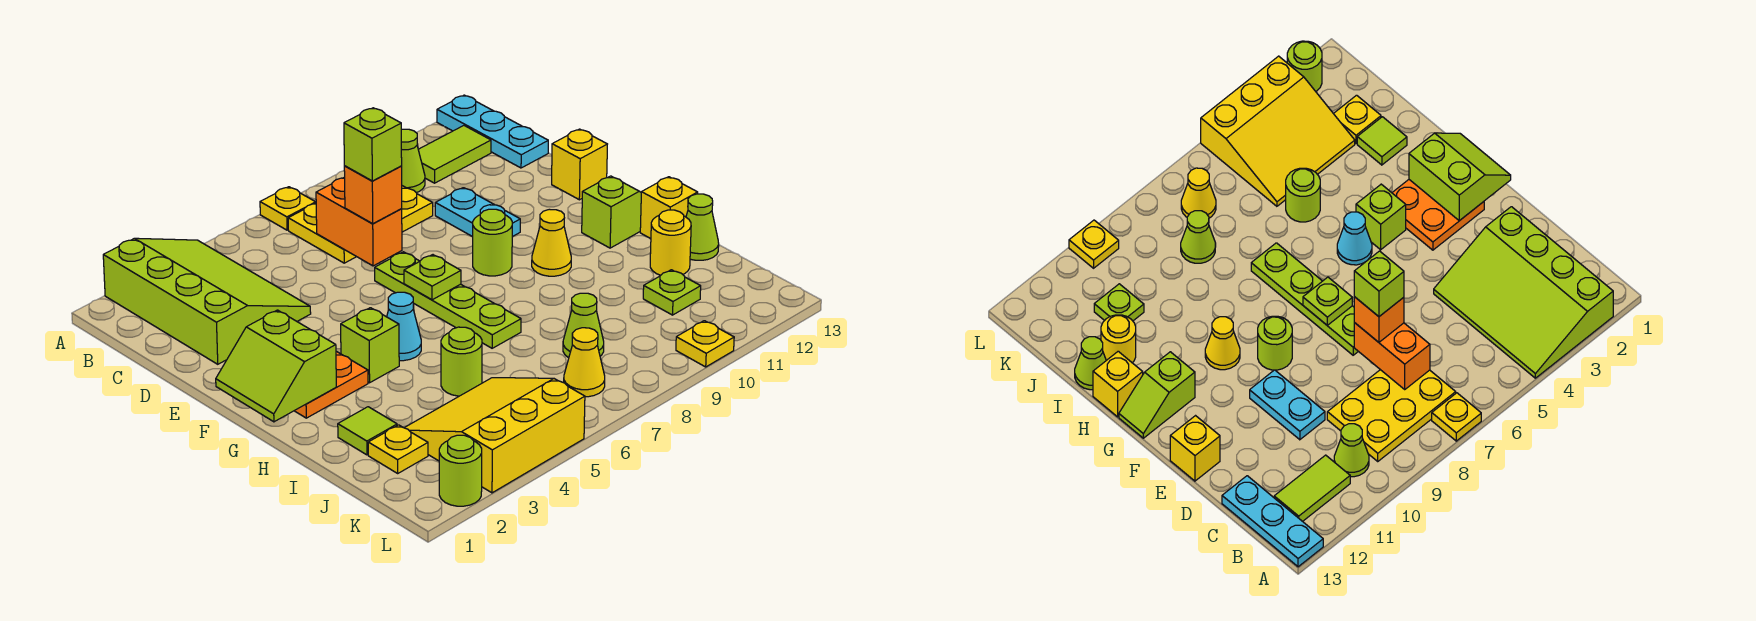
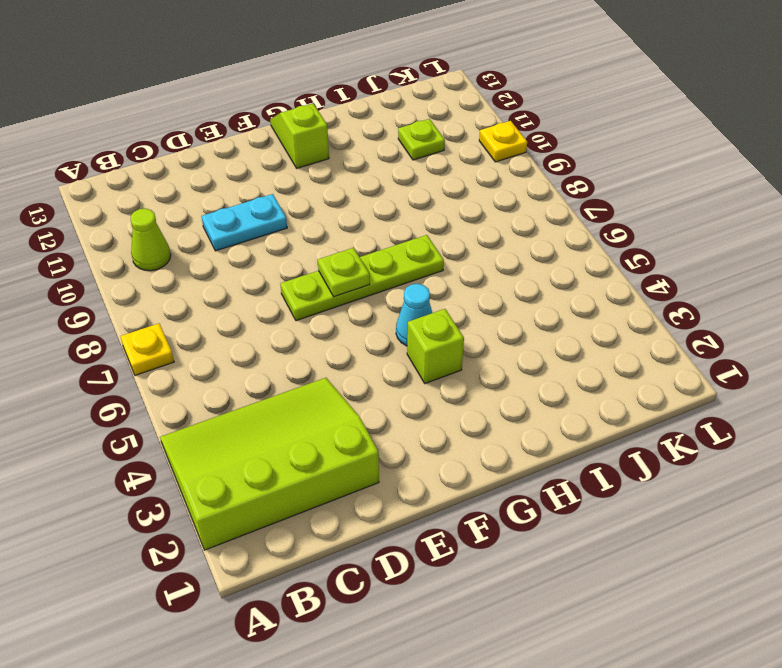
none -> cyan 1x3 plate [437,95,548,168]
none -> yellow 2x3 plate [288,186,433,263]
none -> lime 1x2 tile [418,126,491,183]
none -> yellow 1x1 brick [552,129,607,200]

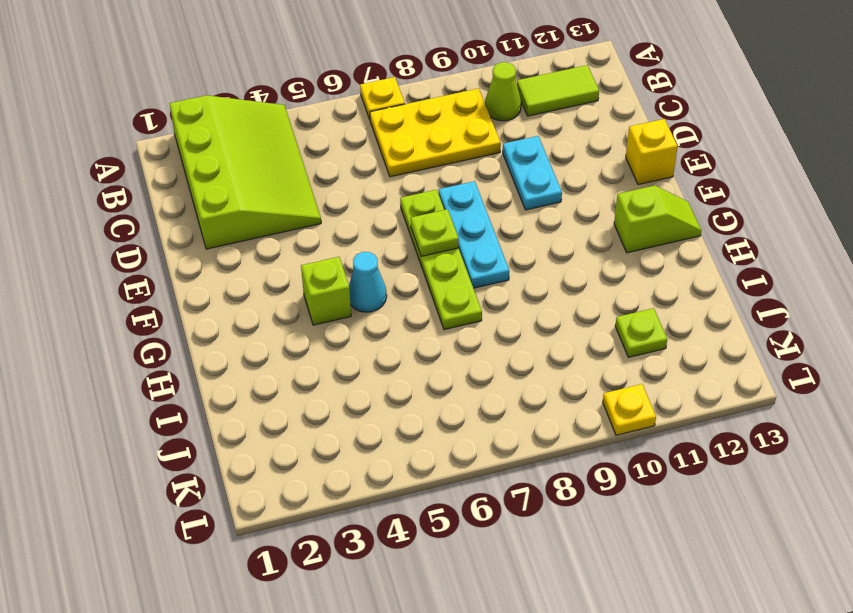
cyan 1x3 plate [439,181,509,288] -> cyan 1x3 plate moved to [437,95,548,168]
none -> orange 2x2 plate [295,351,368,418]
none -> lime 1x1 round brick [473,209,512,276]
none -> yellow 1x1 cone [532,209,571,276]
none -> yellow 1x1 brick [640,177,698,239]

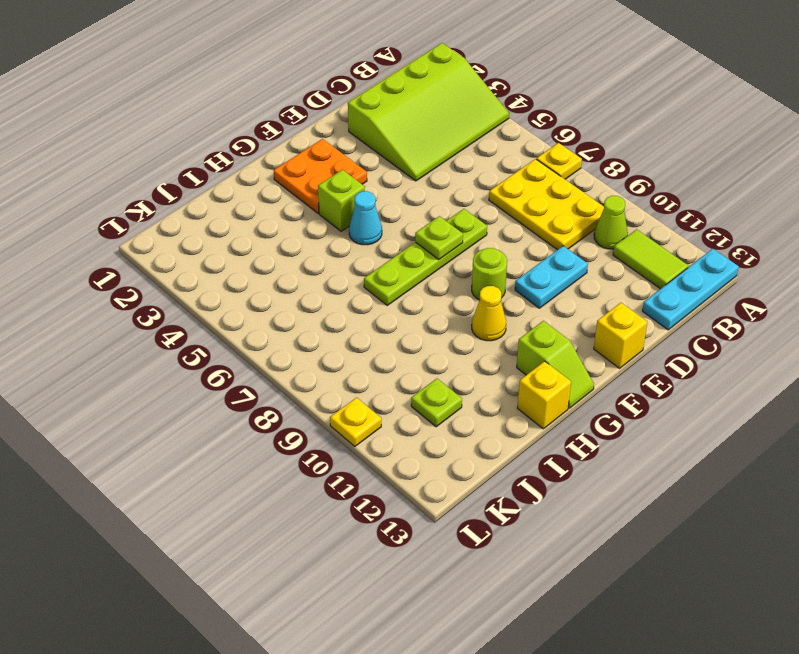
none -> lime 1x1 tile [338,407,397,455]
none -> lime 1x1 round brick [441,327,482,396]
none -> yellow 1x1 round brick [650,210,691,275]
none -> lime 1x1 cone [686,194,719,260]

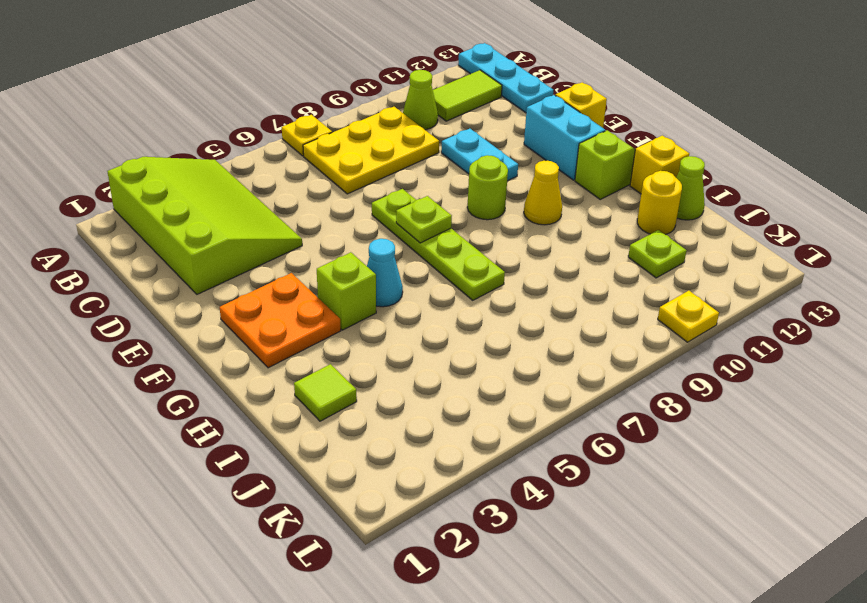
cyan 1x2 brick [524,95,605,180] -> none
none -> lime 1x1 round brick [441,327,482,396]
none -> yellow 1x1 plate [368,425,428,473]
none -> yellow 3x3 slope [405,378,585,493]
none -> lime 1x1 cone [563,293,604,358]

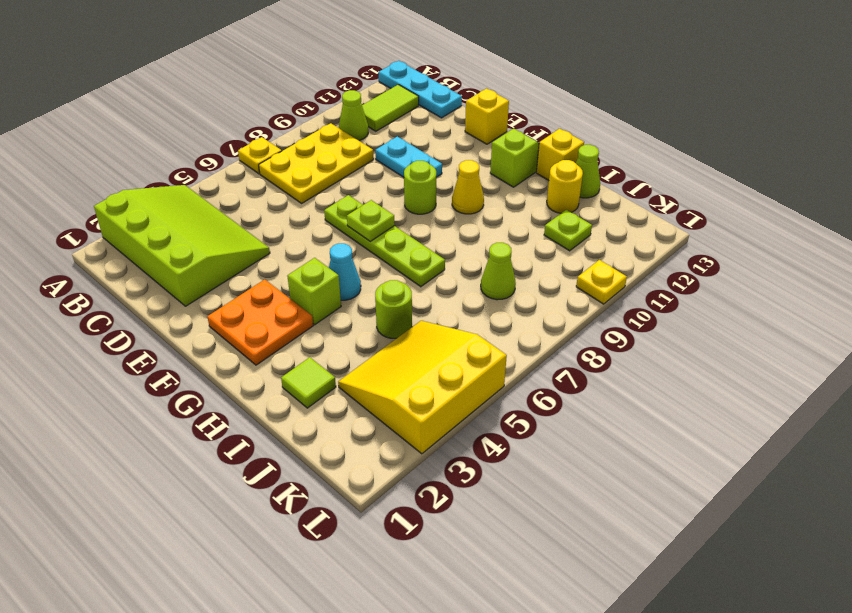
none -> yellow 1x1 plate [368,425,428,473]
none -> yellow 1x1 cone [564,328,605,397]
none -> lime 1x1 round brick [439,435,482,506]
none -> orange 1x2 brick [316,177,402,266]

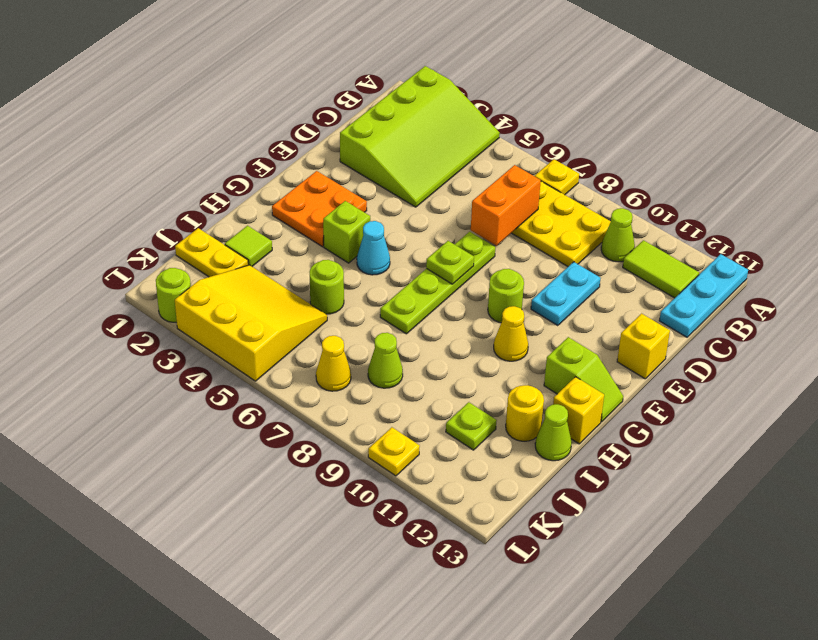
yellow 1x2 plate [175,228,248,277] -> yellow 1x1 plate [368,425,428,473]
none -> lime 2x2 slope [216,310,336,422]
none -> orange 1x1 brick [344,166,402,224]
none -> lime 1x1 brick [344,108,402,181]

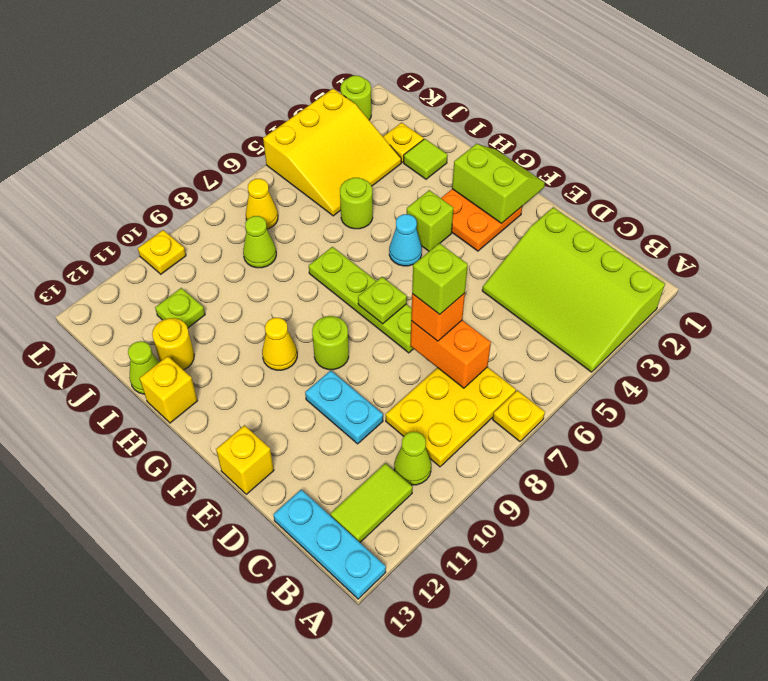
none -> lime 1x2 slope [582,176,641,248]

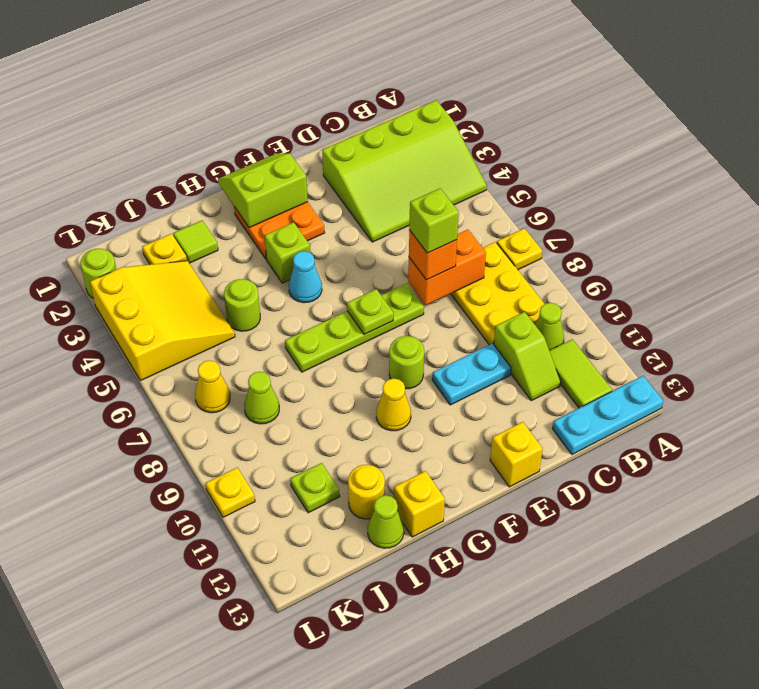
lime 1x2 slope [494,312,561,401] -> lime 1x2 slope moved to [582,176,641,248]

